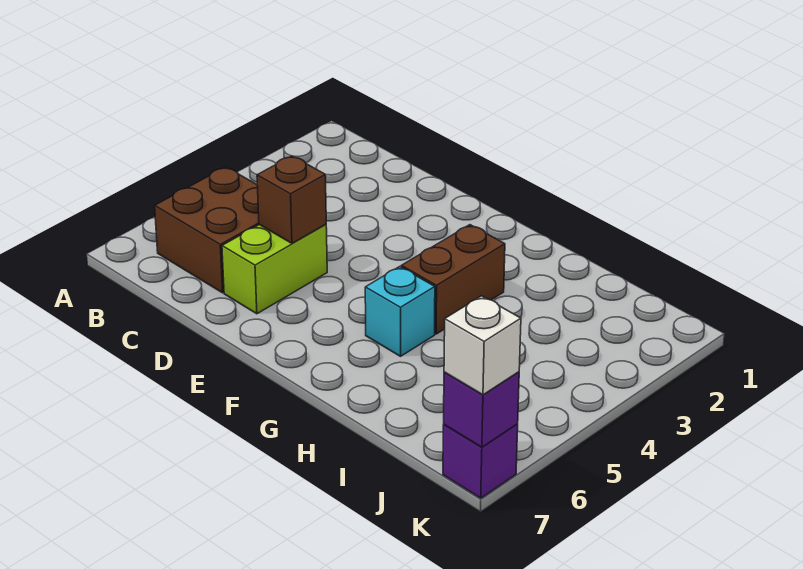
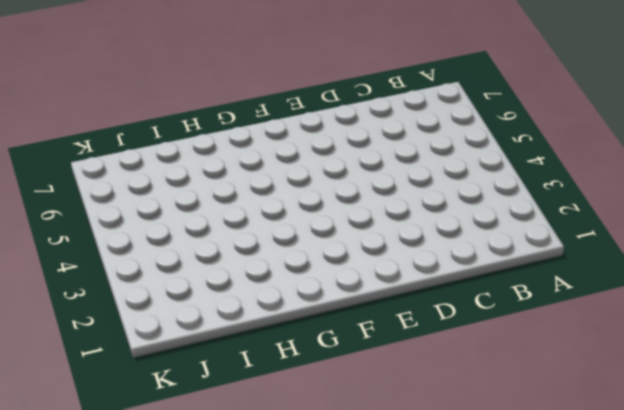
none -> brown 2x2 brick [155,167,259,293]
none -> lime 1x2 brick [222,224,327,314]

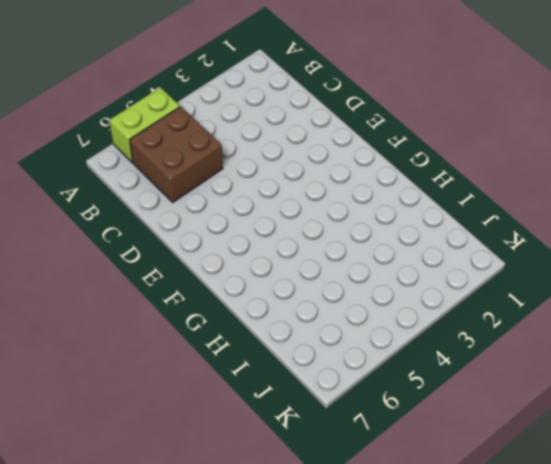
lime 1x2 brick [110,87,180,162] -> lime 1x2 brick moved to [222,224,327,314]
none -> brown 1x2 brick [401,225,505,334]
none -> cyan 1x1 brick [365,267,435,356]

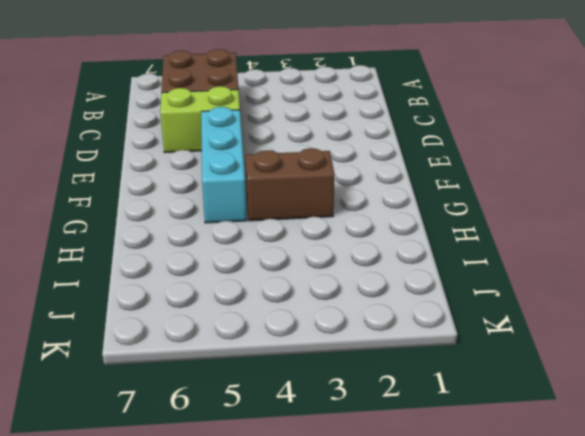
cyan 1x3 brick [201,107,247,223] -> cyan 1x1 brick [365,267,435,356]
none -> purple 1x1 brick [443,424,518,498]
none -> brown 1x1 brick [257,156,326,243]

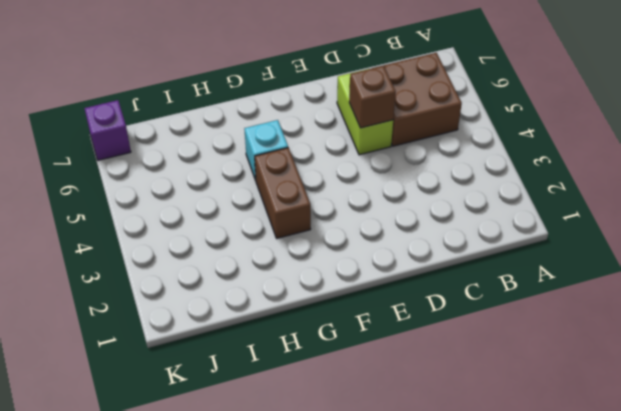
none -> purple 1x1 brick [444,372,519,447]
none -> white 1x1 brick [444,296,521,395]

